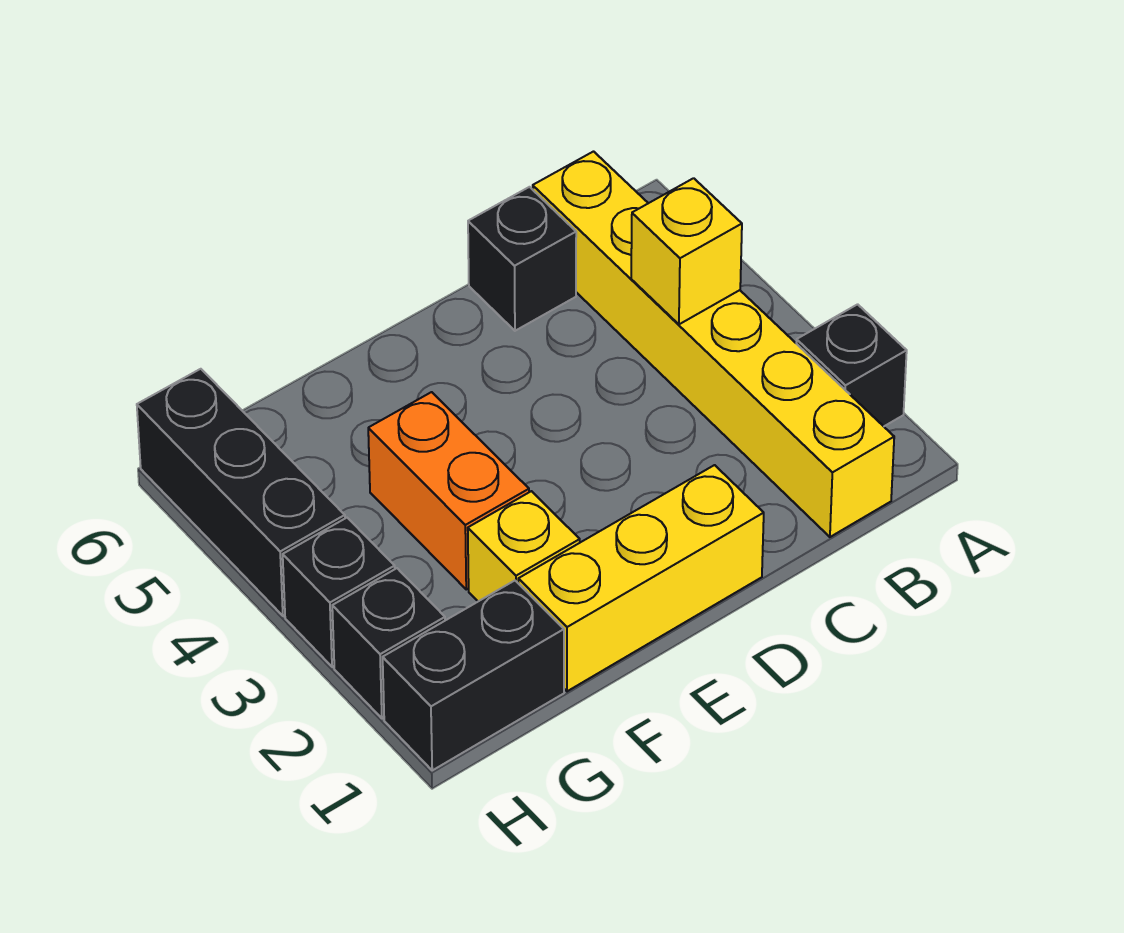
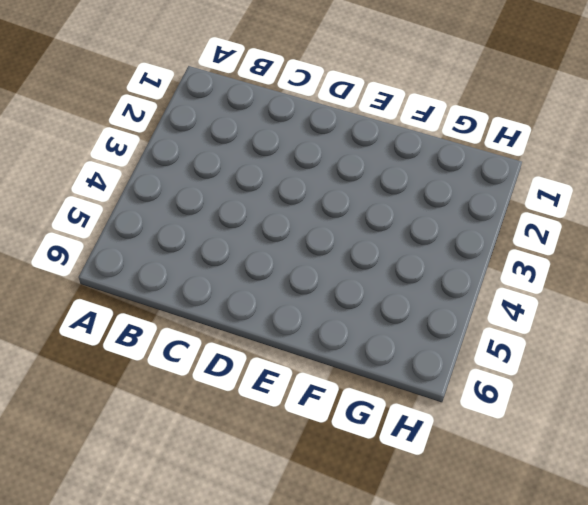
none -> black 1x1 brick [796,304,907,426]
none -> yellow 1x6 brick [533,152,894,537]

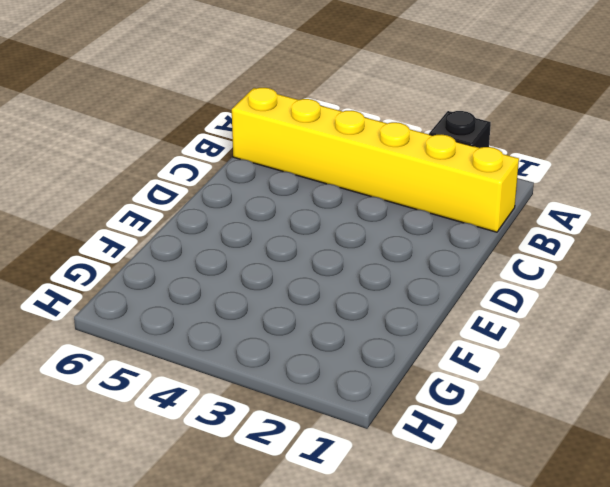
none -> black 1x1 brick [468,187,576,331]
none -> yellow 1x3 brick [518,465,764,691]

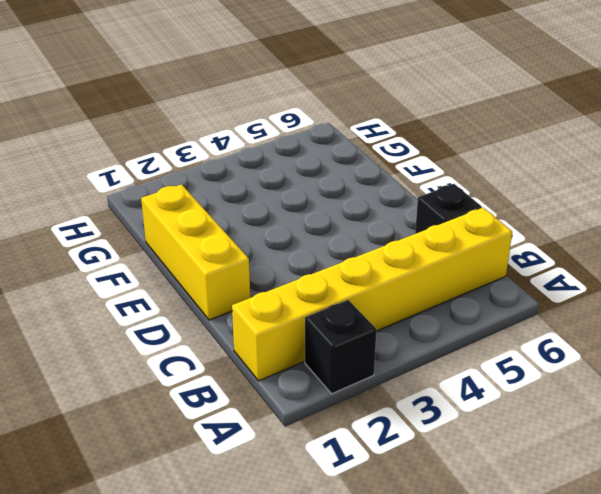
none -> yellow 1x1 brick [468,491,580,601]
none -> orange 1x2 brick [368,392,529,589]

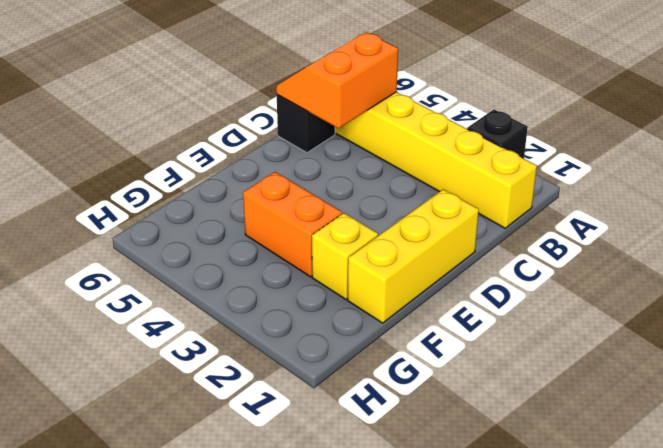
orange 2x2 slope [276,32,398,128] -> none
none -> black 1x2 brick [383,581,564,770]
none -> black 1x1 brick [332,568,445,718]

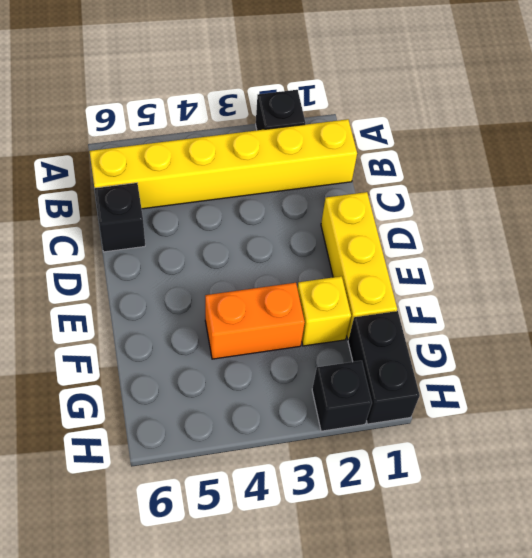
none -> black 1x1 brick [283,518,395,667]
none -> black 1x3 brick [137,369,345,616]

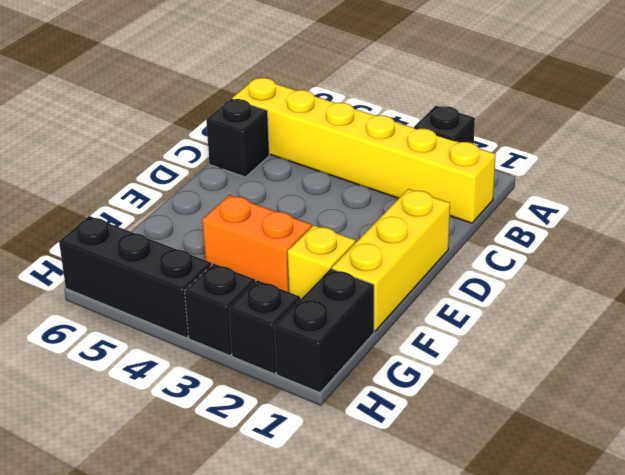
none -> yellow 1x1 brick [631,178,742,324]

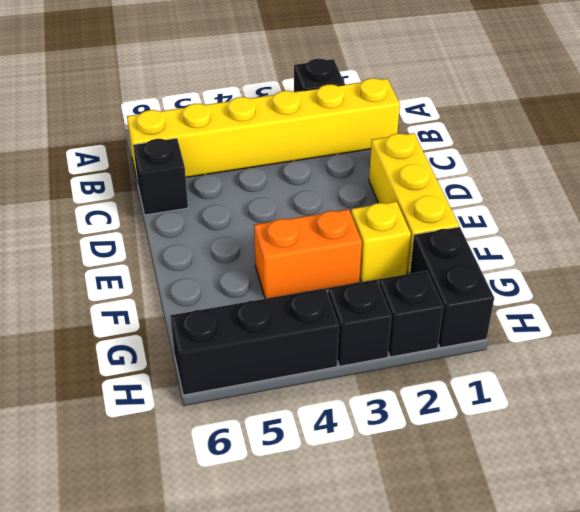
none -> yellow 1x1 brick [631,178,742,324]

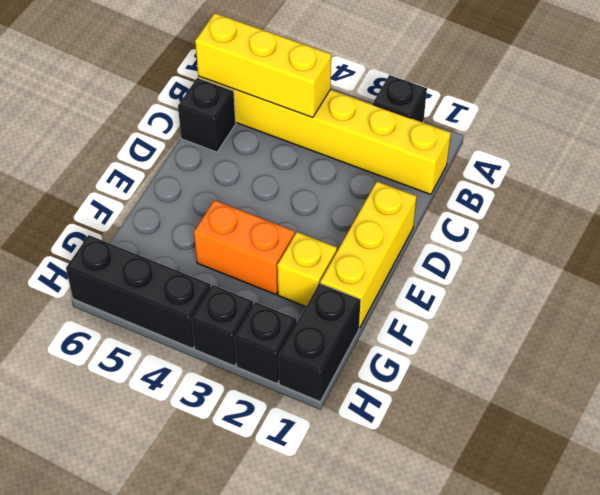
yellow 1x3 brick [195,13,331,118] -> yellow 1x1 brick [631,178,742,324]

